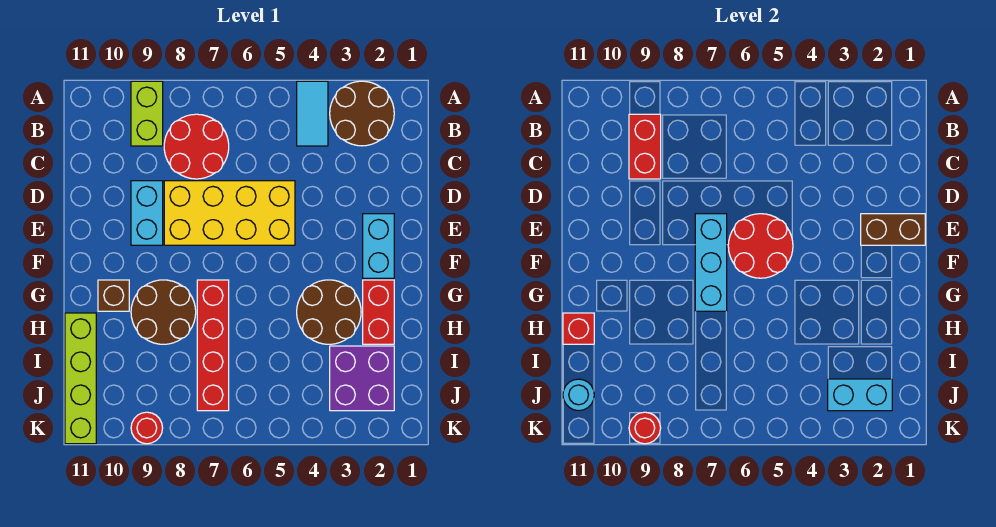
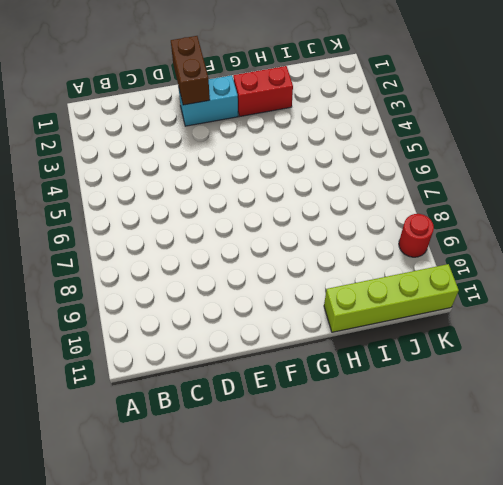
none -> brown 2x2 round brick [330,81,394,146]
none -> cyan 1x2 tile [297,81,328,146]
none -> lime 1x2 brick [131,81,163,146]

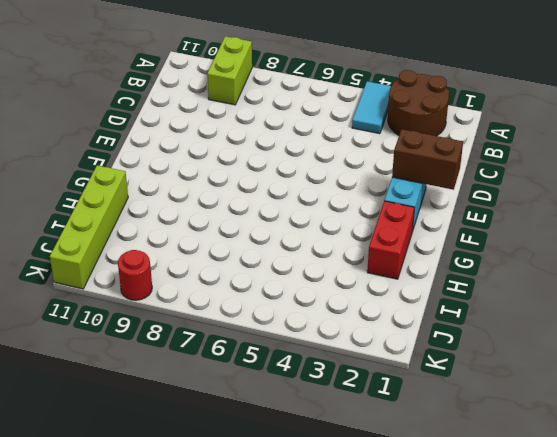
none -> red 2x2 round brick [164,114,229,179]
none -> yellow 2x4 brick [164,181,295,245]
none -> cyan 1x2 brick [131,181,163,245]

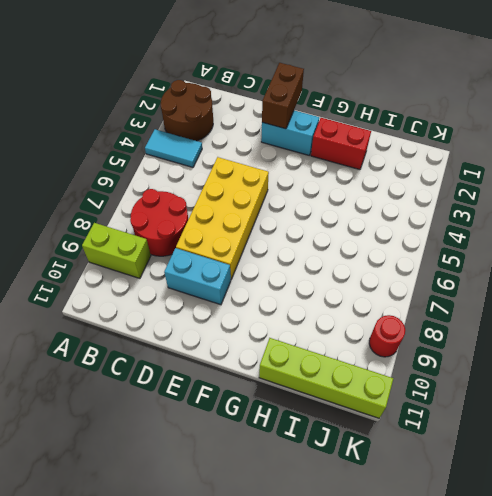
none -> brown 2x2 round brick [297,280,361,344]
none -> red 1x4 brick [197,280,229,411]
none -> brown 2x2 round brick [131,280,196,344]

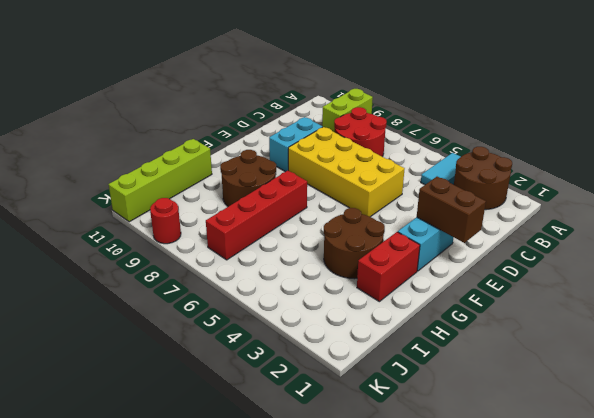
none -> brown 1x1 brick [98,280,129,311]
none -> purple 2x2 brick [330,346,394,411]
none -> red 1x2 brick [629,114,661,179]

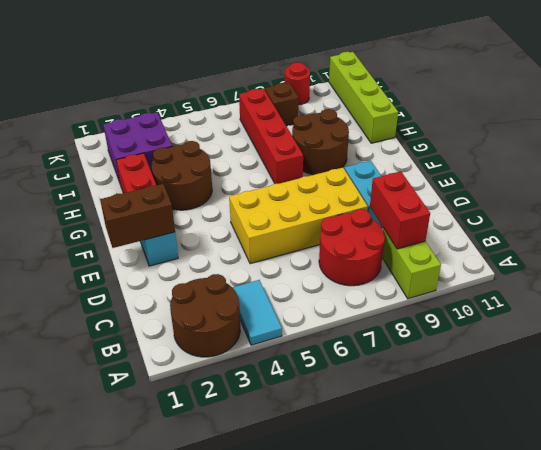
brown 1x1 brick [265,83,299,126] -> brown 1x1 brick moved to [98,280,129,311]
none -> red 2x2 round brick [728,214,793,278]
none -> cyan 1x3 brick [695,214,727,311]
none -> red 1x1 brick [563,313,594,344]

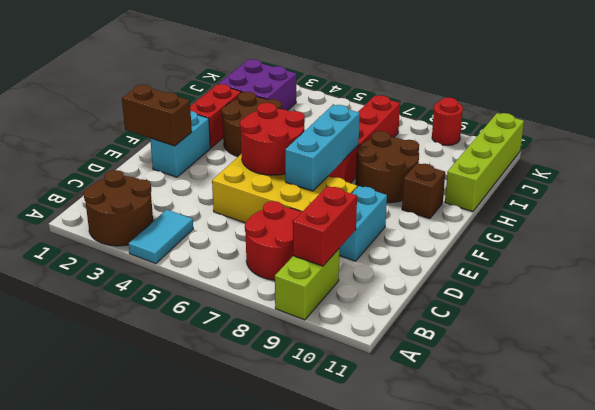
none -> red 1x1 brick [563,313,594,344]
none -> cyan 1x2 brick [828,379,892,411]
none -> cyan 1x1 round brick [563,379,594,411]

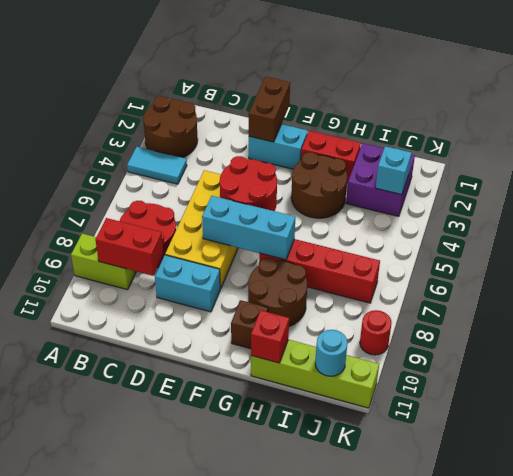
cyan 1x1 brick [376,146,411,195] -> cyan 1x2 brick [828,379,892,411]
none -> red 1x1 round brick [629,412,661,444]

